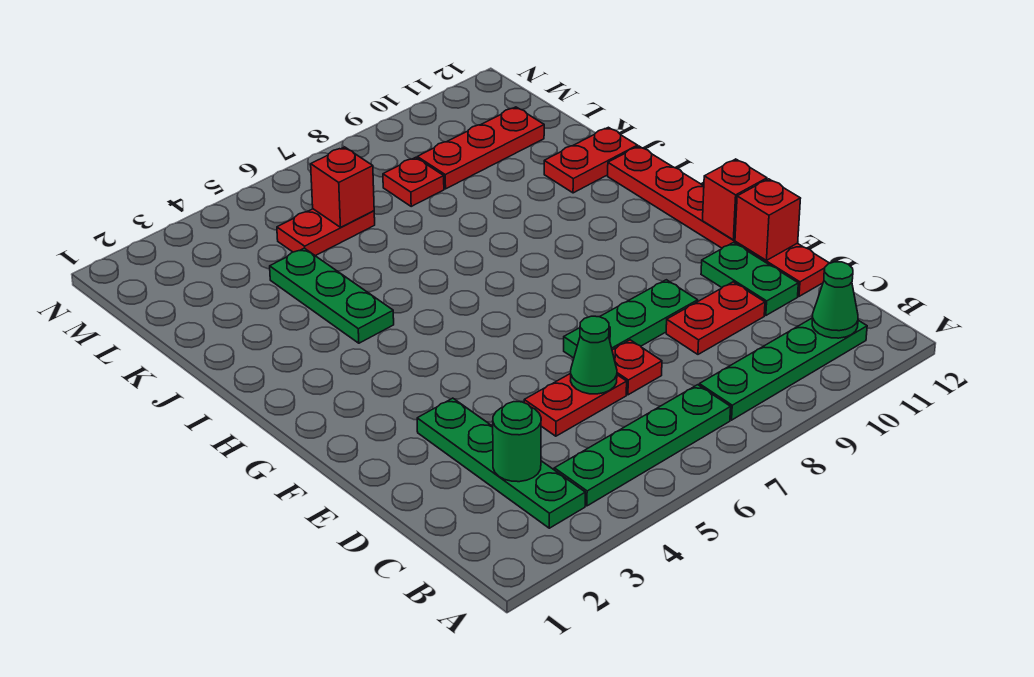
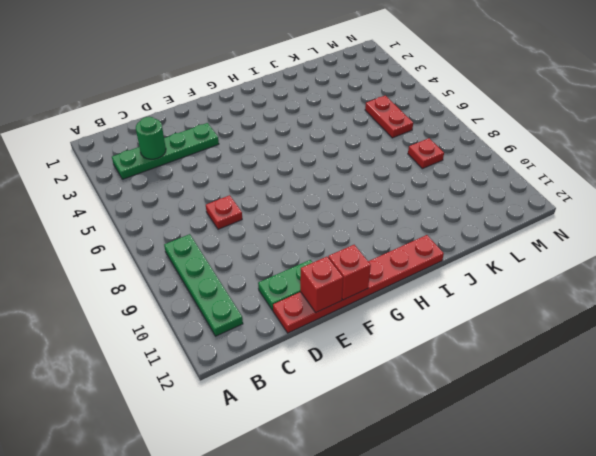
none -> green 1x4 plate [554,385,731,506]
none -> red 1x2 plate [524,373,627,436]
none -> red 1x2 plate [666,282,765,354]

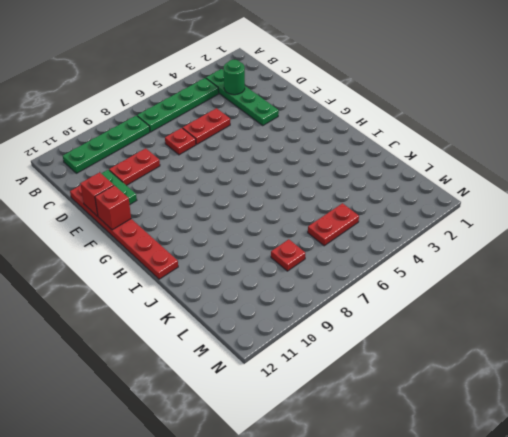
none -> green 1x3 plate [564,280,698,358]
none -> green 1x3 plate [270,248,394,343]
none -> red 1x2 plate [544,127,638,193]

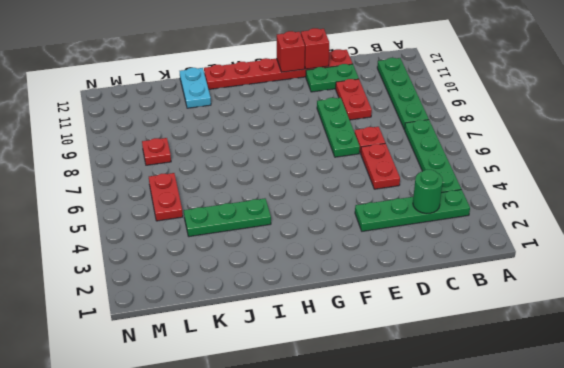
cyan 1x2 plate [180,68,211,108] -> red 1x2 plate [544,127,638,193]
none -> red 1x3 plate [417,107,544,189]
none -> green 1x1 cone [812,262,858,338]
none -> green 1x1 cone [571,316,617,394]

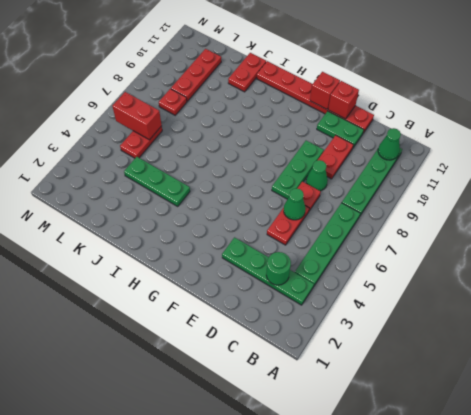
green 1x1 cone [306,160,328,191] -> none
red 1x2 brick [112,92,162,140] -> red 1x1 brick [311,147,374,227]

